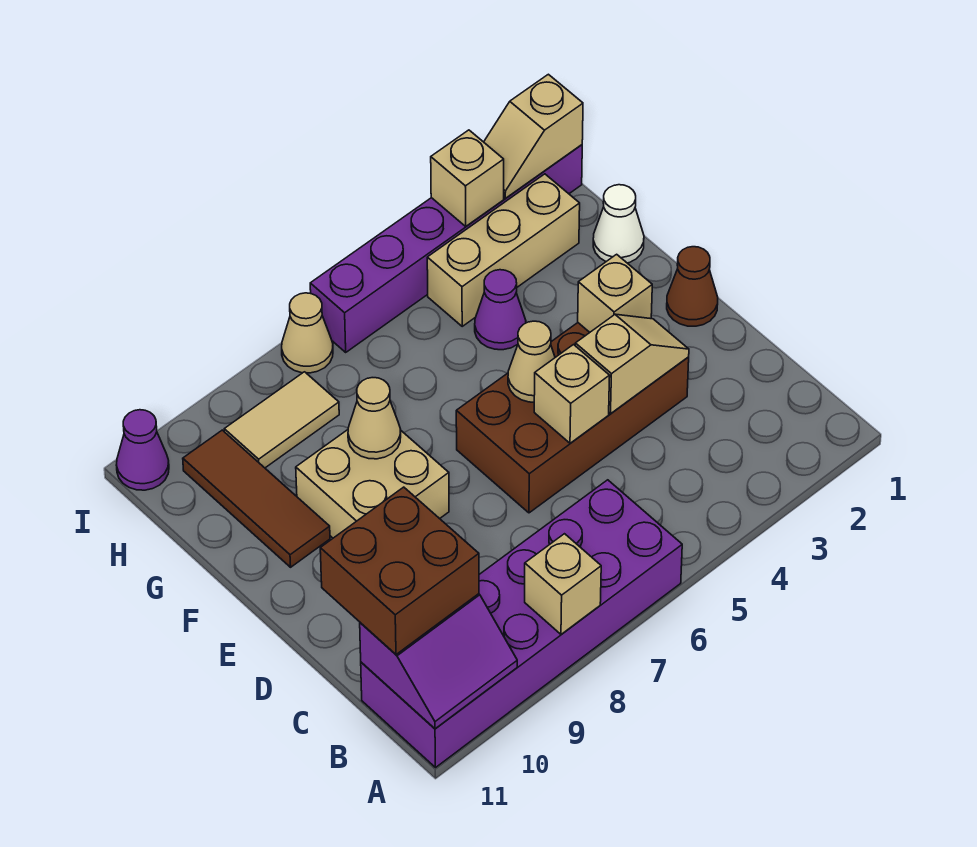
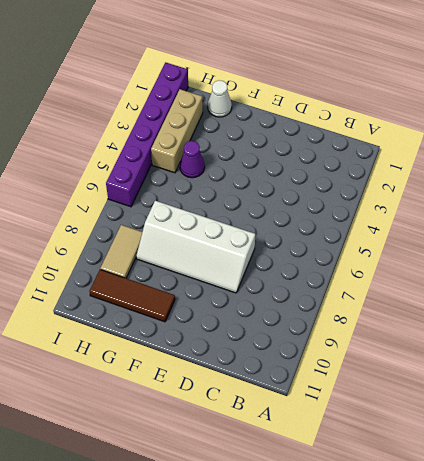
white 2x4 slope [136,201,255,293] -> tan 2x2 brick [296,430,449,538]
none -> purple 2x6 brick [361,480,682,767]
none -> brown 2x4 brick [456,323,689,513]
none -> brown 1x1 cone [667,247,718,326]

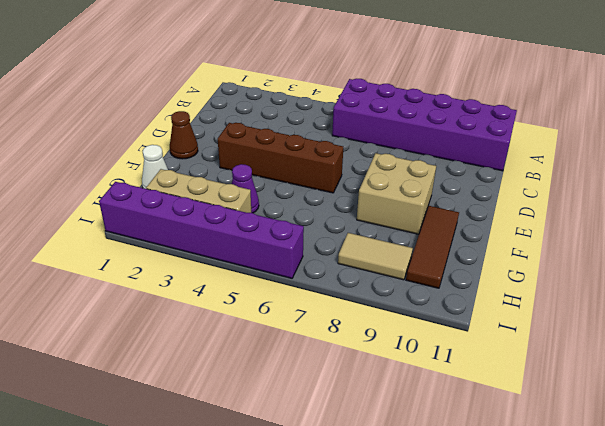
brown 1x4 brick [218,123,343,193] -> brown 2x4 brick [456,323,689,513]
none -> tan 1x1 cone [282,293,333,373]
none -> purple 1x1 cone [116,410,169,490]
none -> tan 1x1 brick [525,534,601,634]

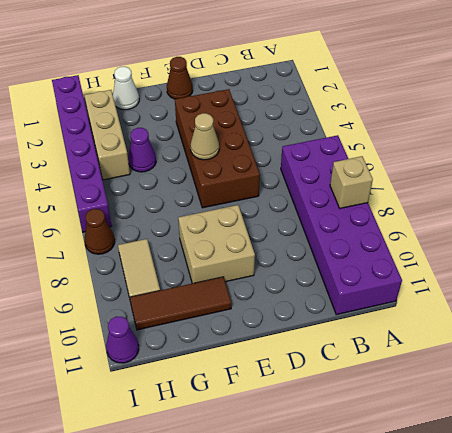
brown 1x1 cone [85,209,115,254] -> tan 1x1 cone [282,293,333,373]
none -> purple 2x2 slope [360,594,517,729]
none -> tan 1x2 slope [575,314,689,414]
none -> tan 1x1 brick [534,345,610,443]

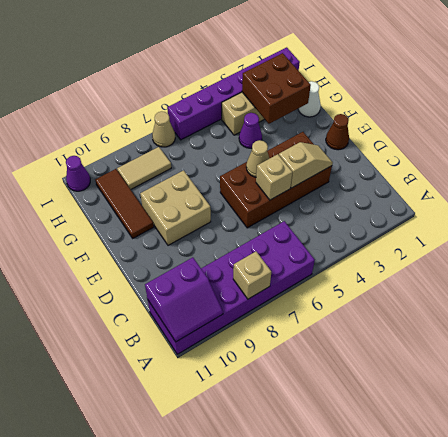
brown 2x2 brick [242,53,311,124] -> brown 2x2 brick moved to [320,487,479,654]
none -> tan 1x1 brick [578,254,652,332]
none -> tan 1x1 cone [348,378,401,459]
none -> tan 1x2 slope [484,74,583,198]

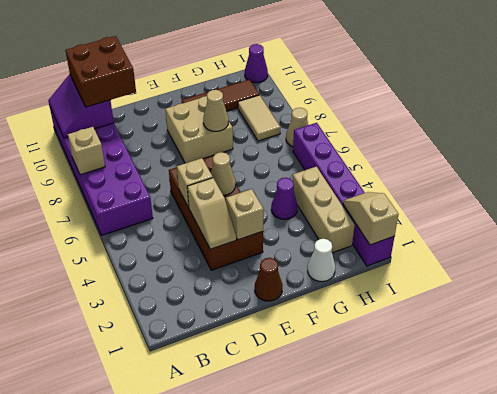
none -> tan 1x1 brick [431,130,504,226]

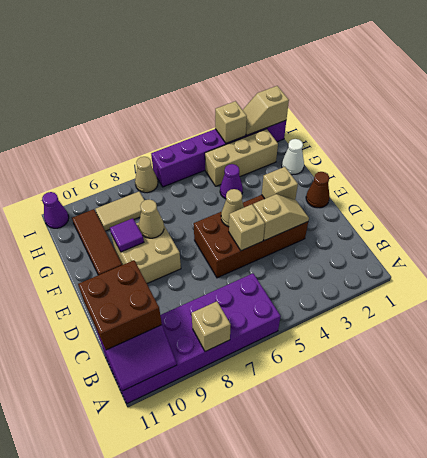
purple 1x1 tile [110,218,144,252] -> none

